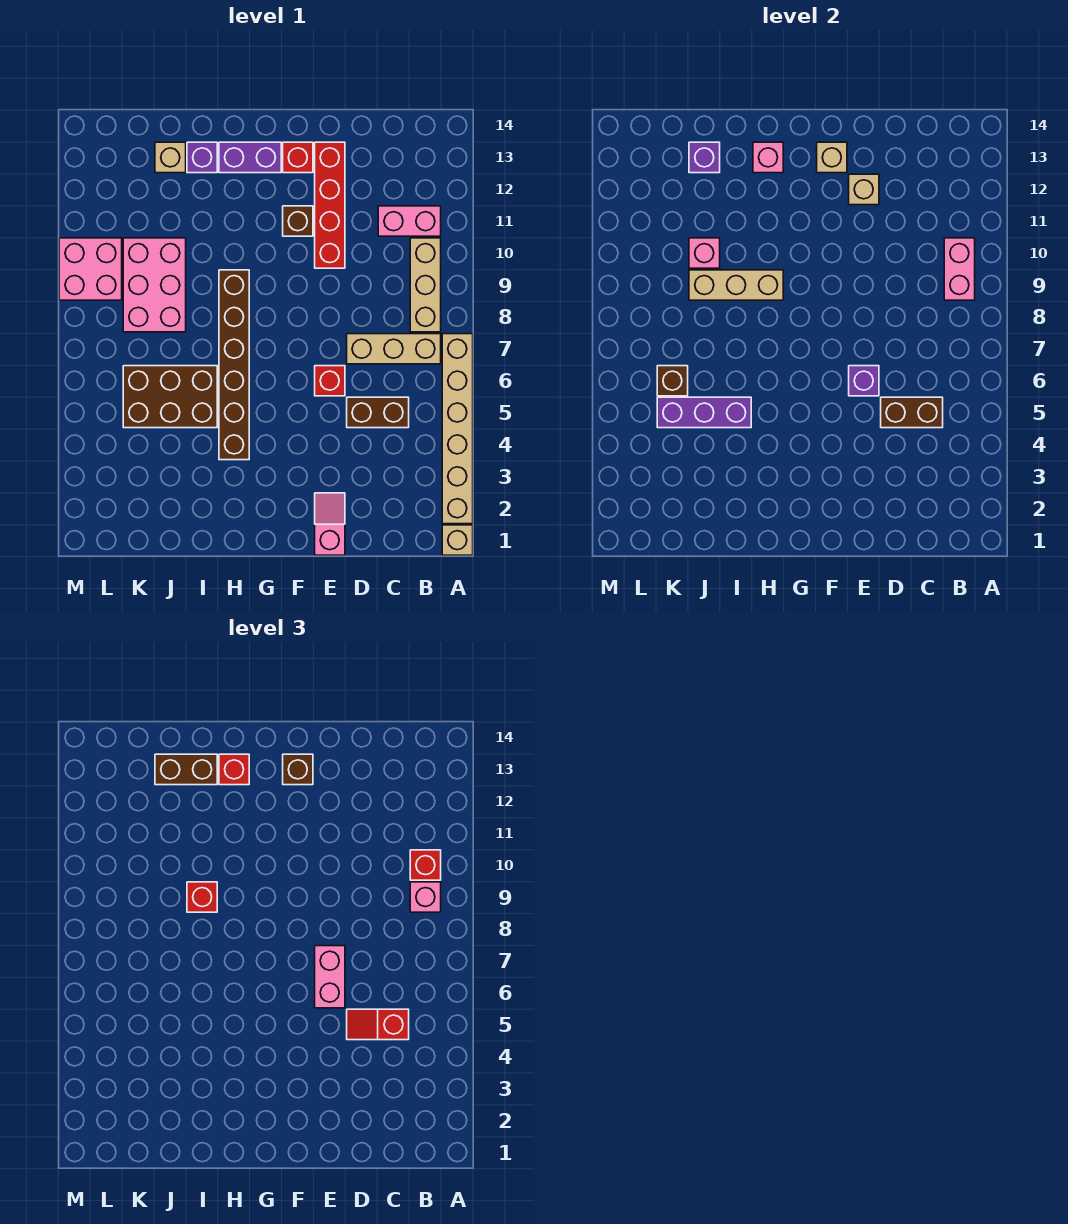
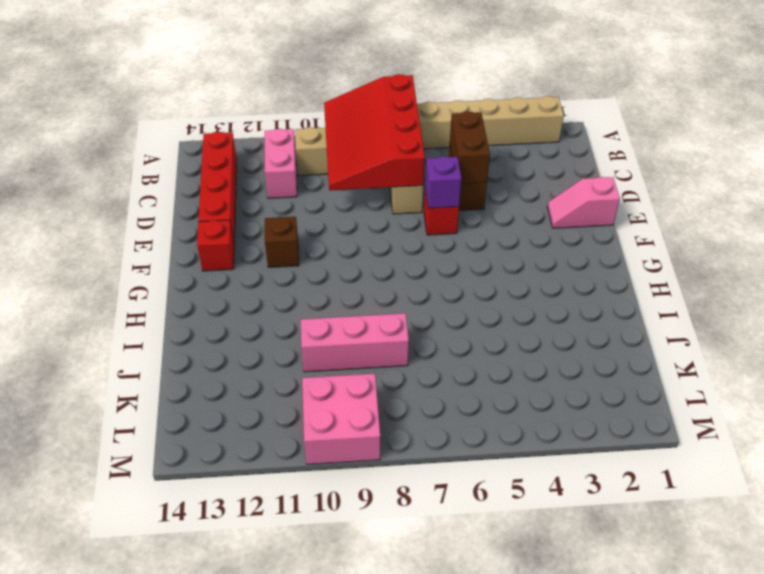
red 3x4 slope [324,74,425,190] -> pink 1x2 brick [944,238,975,300]
red 1x4 brick [199,132,237,241] -> red 1x4 brick turned to [315,142,345,268]
pink 1x3 brick [301,313,409,372] -> pink 2x3 brick [123,238,186,332]
none -> tan 1x1 brick [442,525,473,555]
none -> purple 1x2 brick [219,142,281,173]
none -> brown 1x6 brick [219,270,249,460]
none -> brown 2x3 brick [123,366,217,428]

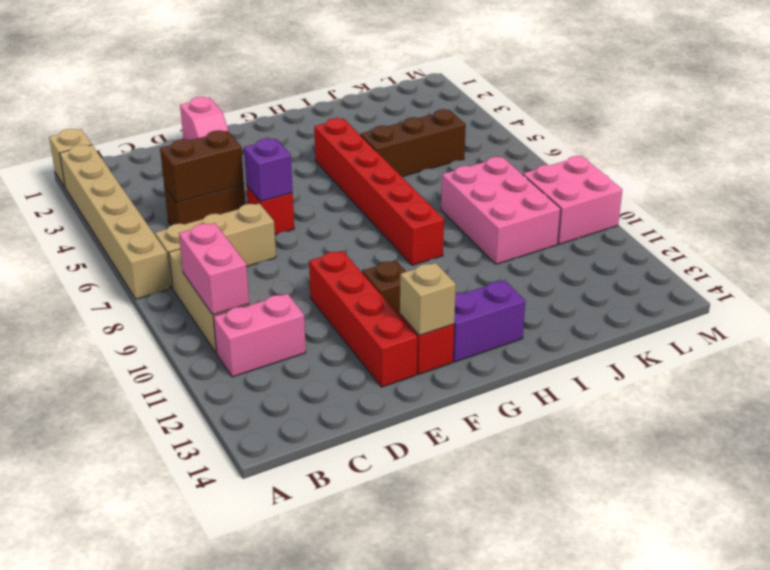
red 1x6 brick [314,118,444,265] -> brown 1x6 brick [219,270,249,460]
brown 1x3 brick [361,109,466,177] -> brown 2x3 brick [123,366,217,428]
none -> purple 1x1 brick [187,142,217,173]
none -> tan 1x1 brick [155,142,186,173]
none -> tan 1x1 brick [849,174,879,205]
none -> tan 1x3 brick [689,270,783,300]

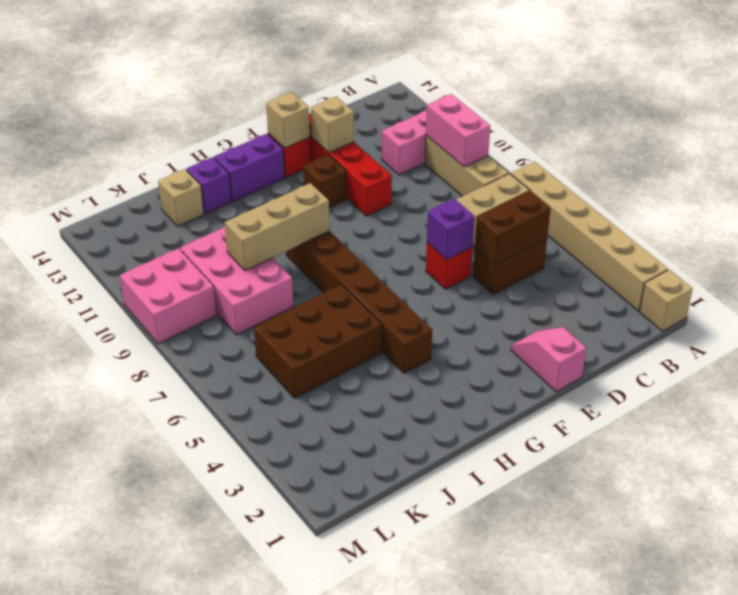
none -> pink 1x1 brick [753,142,783,173]
none -> purple 1x3 brick [657,397,751,428]
none -> pink 1x1 brick [689,238,720,268]
none -> purple 1x1 brick [689,142,720,173]

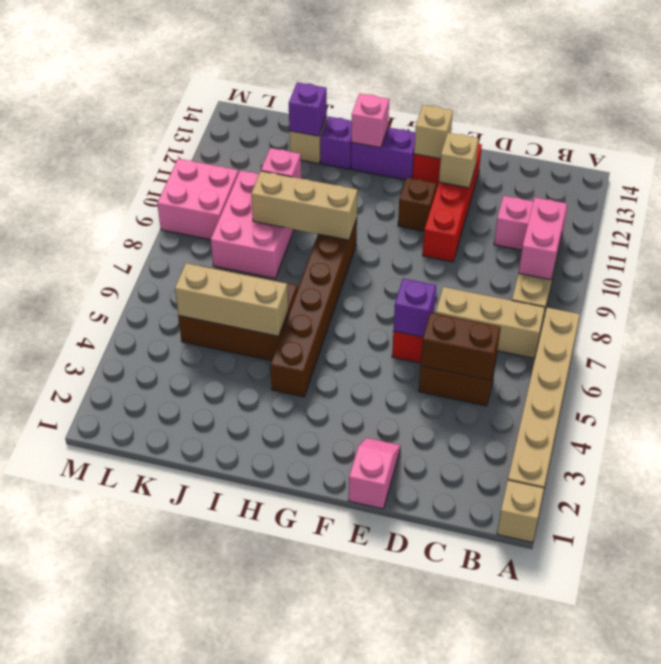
tan 1x3 brick [175,263,288,336] -> purple 1x3 brick [657,397,751,428]
none -> brown 1x1 brick [657,366,688,396]
none -> pink 1x1 brick [410,882,441,912]
none -> red 1x1 brick [410,850,441,880]
none -> red 1x2 slope [347,1009,409,1040]

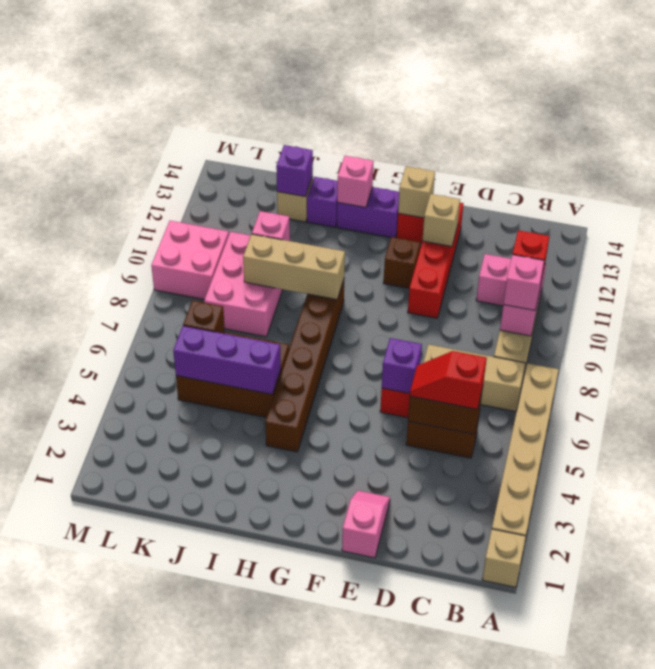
none -> pink 1x2 brick [315,946,345,1008]
none -> brown 1x1 brick [283,754,313,785]
none -> red 1x1 brick [219,754,249,785]
none -> red 1x1 brick [187,882,217,912]

